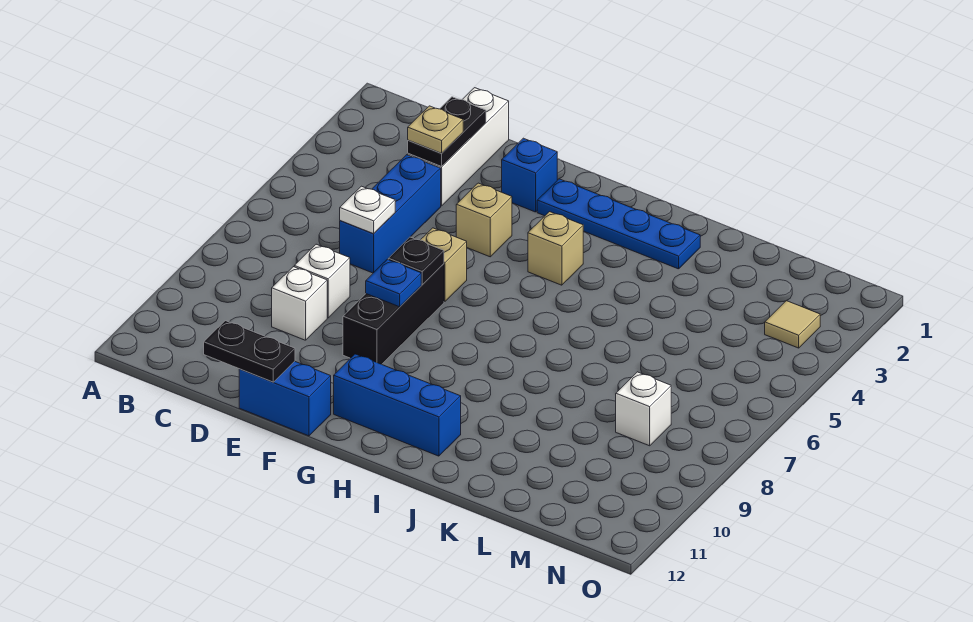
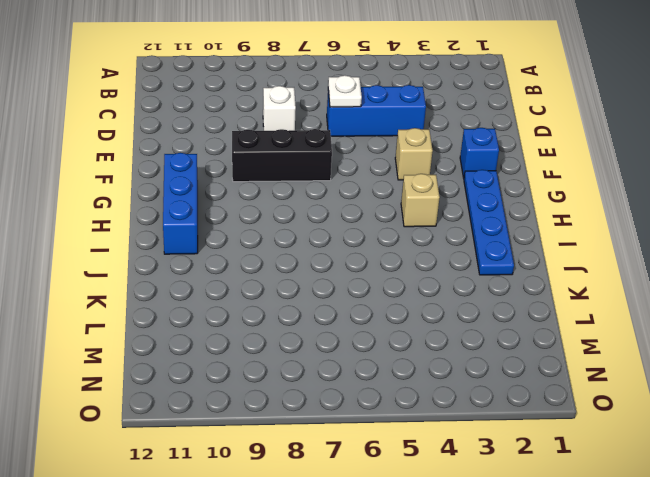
none -> white 1x3 brick [408,88,509,206]
none -> white 1x1 brick [272,267,327,340]
none -> blue 1x2 brick [239,361,331,436]

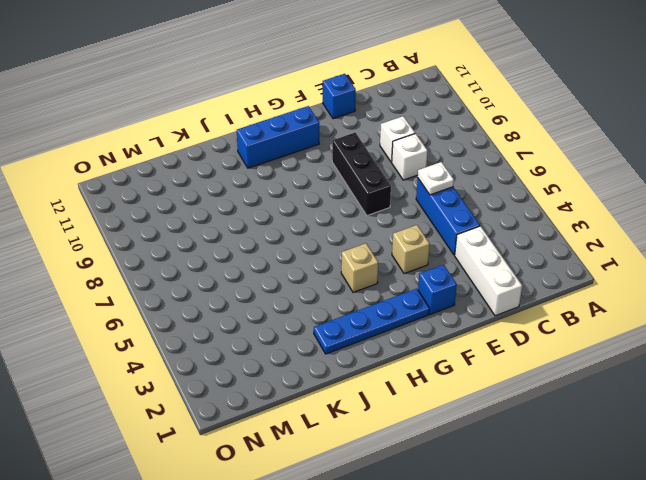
blue 1x1 brick [323,74,356,119] -> blue 1x2 brick [239,361,331,436]
none -> tan 1x1 brick [421,228,467,302]
none -> white 1x1 brick [616,372,671,446]
none -> tan 1x1 tile [765,301,820,348]

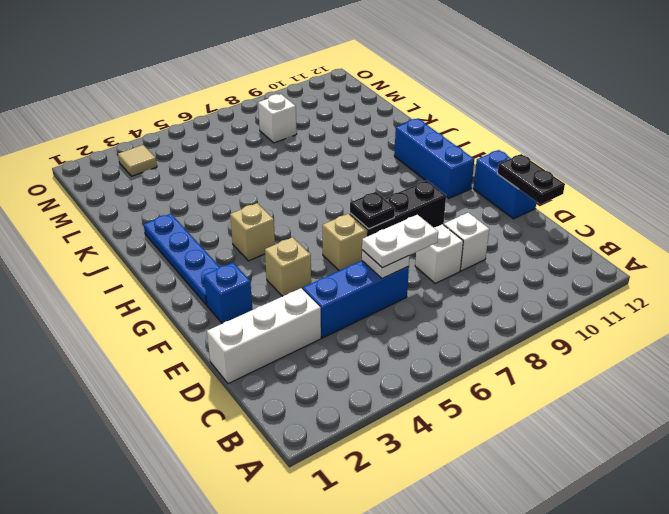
white 1x2 plate [362,215,438,268] -> none
none -> black 1x2 plate [408,97,486,166]
none -> blue 1x1 plate [366,259,421,307]
none -> tan 1x1 plate [408,106,463,153]

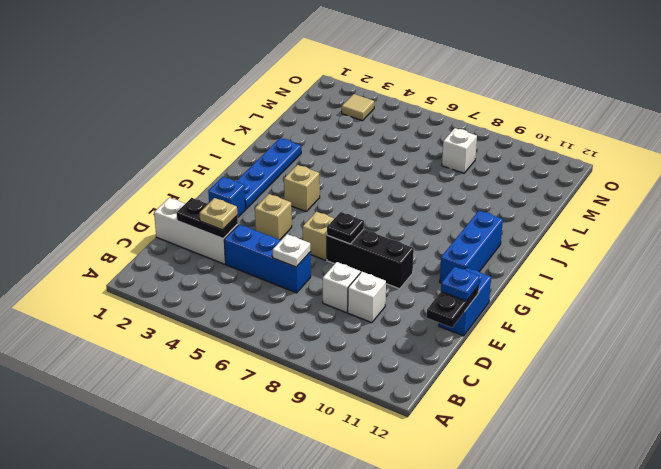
blue 1x1 plate [441,267,480,301] -> blue 1x1 plate moved to [366,259,421,307]

